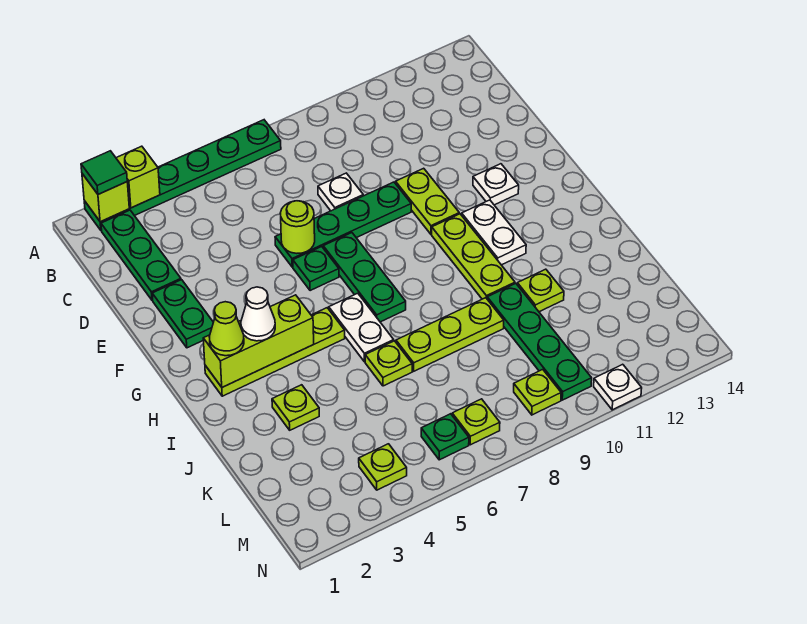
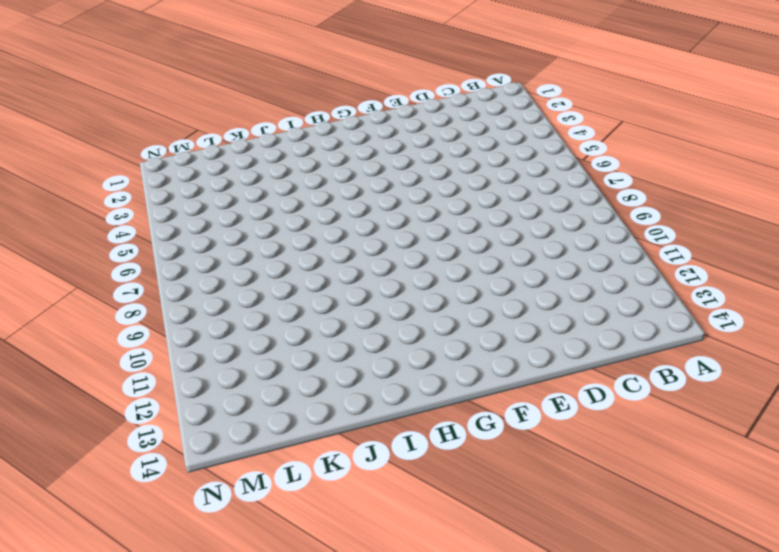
none -> green 1x6 plate [84,120,281,231]
none -> green 1x3 plate [101,210,181,300]
none -> white 1x1 plate [318,173,363,211]
none -> green 1x2 plate [152,280,213,348]

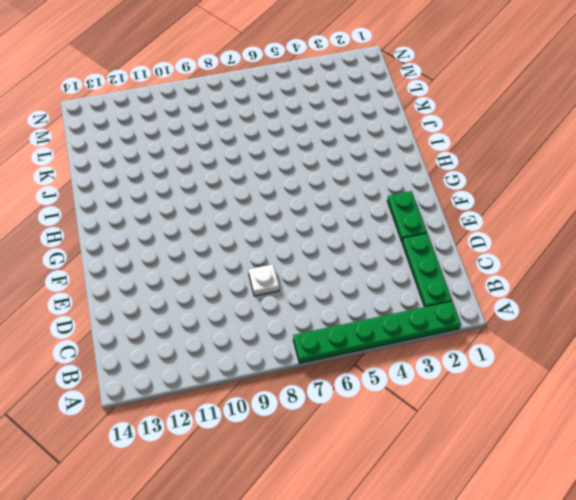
none -> green 1x4 plate [275,182,411,267]
none -> lime 1x2 plate [396,168,459,234]
none -> green 1x1 plate [293,247,339,291]
none -> green 1x3 plate [323,233,406,322]

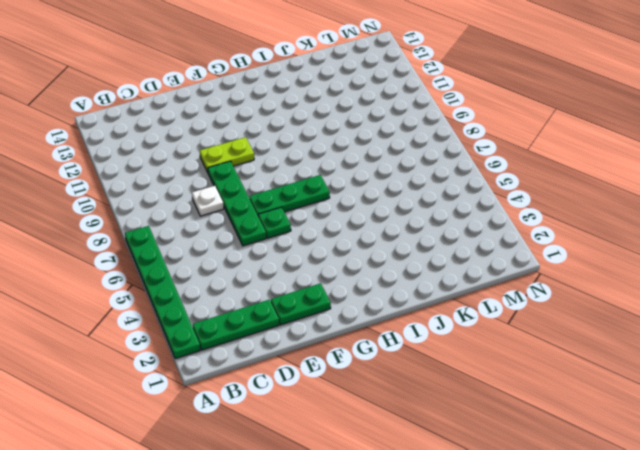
none -> white 1x1 plate [473,164,519,205]
none -> lime 1x3 plate [432,214,515,299]
none -> white 1x2 plate [462,200,526,265]
none -> lime 1x4 plate [205,308,345,396]

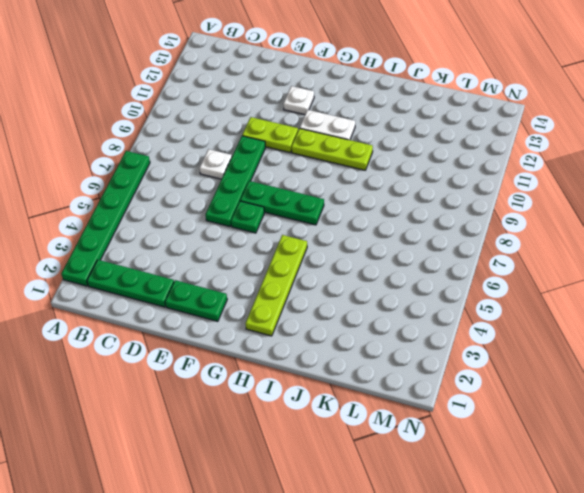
none -> white 1x2 plate [329,293,394,362]
none -> lime 1x1 plate [272,385,319,430]
none -> lime 1x1 plate [365,341,412,386]
none -> lime 1x3 plate [396,298,504,371]

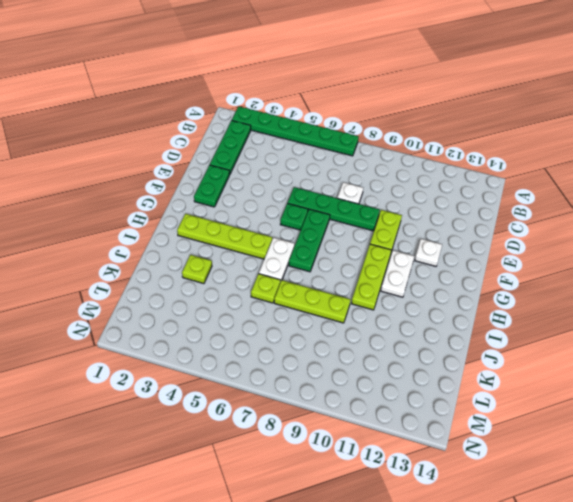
none -> green 1x4 plate [487,284,592,400]
none -> lime 1x1 plate [517,269,564,312]
none -> lime 1x1 plate [359,444,407,490]
none -> green 1x1 plate [421,414,469,460]

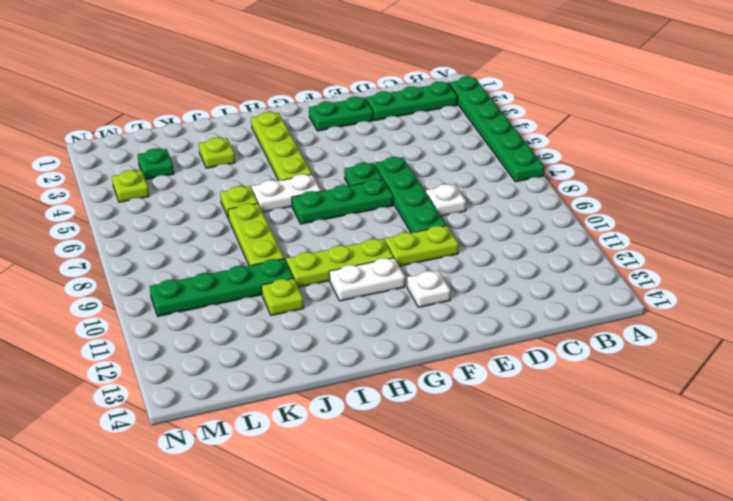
green 1x1 plate [138,149,174,180] -> green 1x1 plate moved to [421,414,469,460]
none -> lime 1x1 plate [452,399,500,445]
none -> lime 1x1 plate [514,370,561,415]
none -> white 1x1 plate [594,364,642,410]
none -> lime 1x1 brick [82,174,129,222]

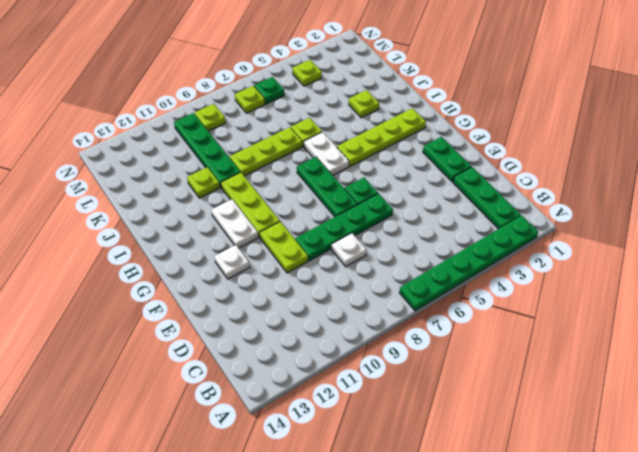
none -> white 1x1 plate [594,364,642,410]
none -> lime 1x1 brick [82,174,129,222]
none -> lime 1x1 brick [116,146,160,208]
none -> lime 1x1 round brick [281,201,315,253]

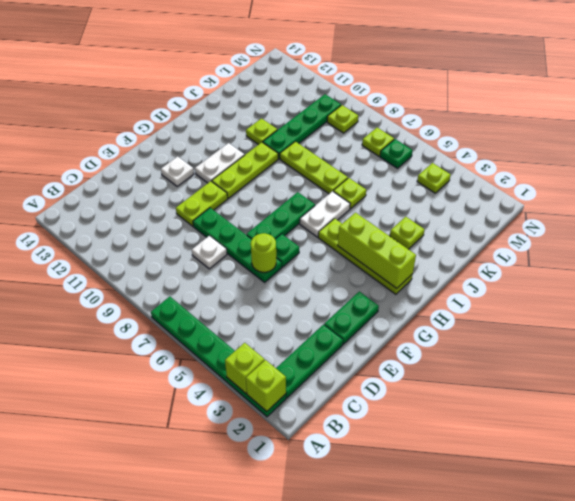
none -> white 1x1 plate [594,364,642,410]
none -> green 1x1 tile [81,151,127,194]
none -> lime 1x1 cone [209,302,244,356]
none -> white 1x1 cone [241,287,275,341]

